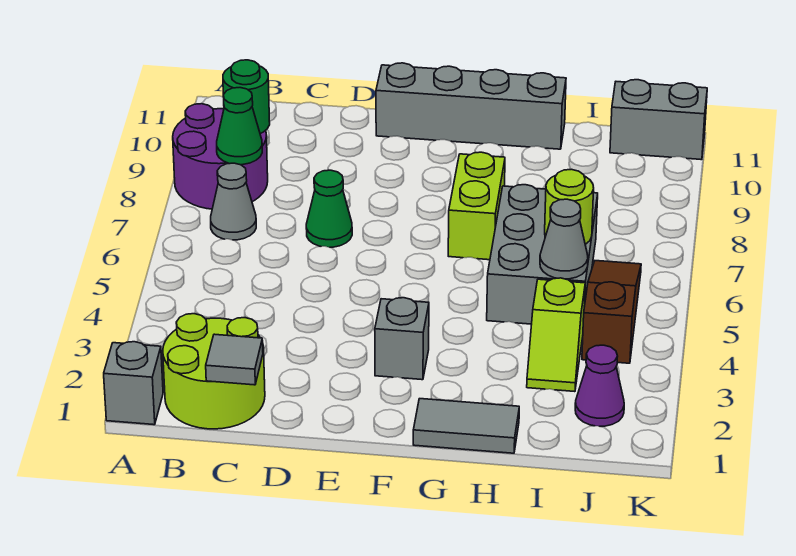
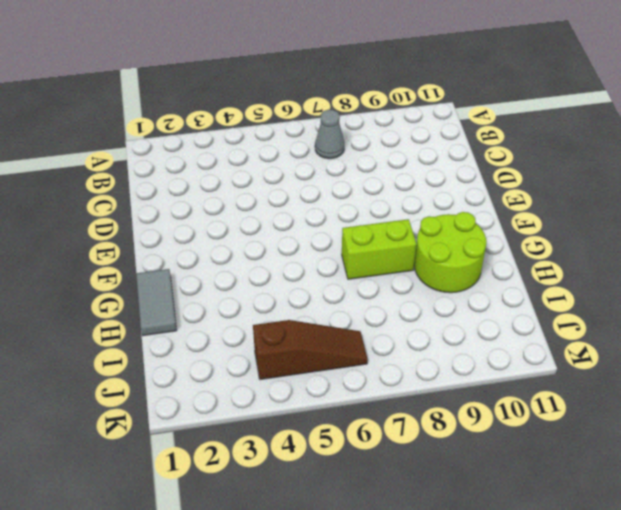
lime 2x2 round brick [414,212,486,293] -> lime 2x2 round brick moved to [163,314,265,429]
none -> grey 1x1 brick [104,342,163,425]
none -> purple 2x2 round brick [173,104,268,209]
none -> green 1x1 cone [306,170,352,247]

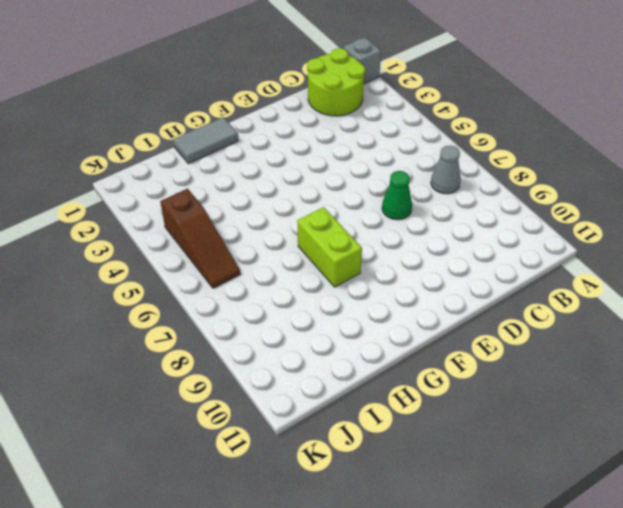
none -> purple 2x2 round brick [173,104,268,209]
none -> grey 1x4 brick [376,63,566,149]
none -> grey 1x1 brick [375,298,429,380]

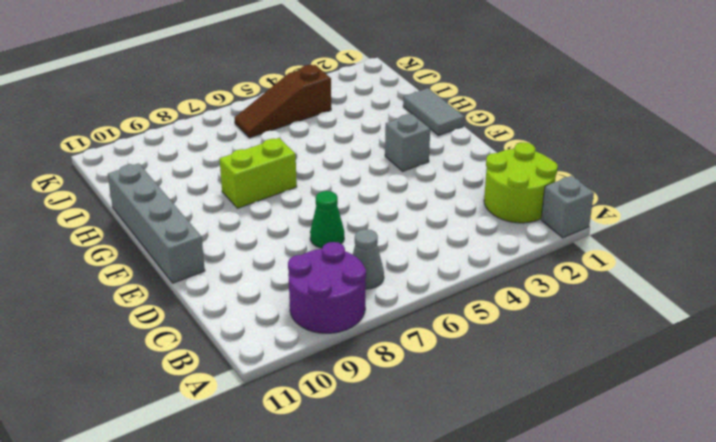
none -> grey 2x3 brick [487,185,598,324]
none -> lime 1x2 slope [527,278,585,392]
none -> purple 1x1 cone [575,345,624,426]

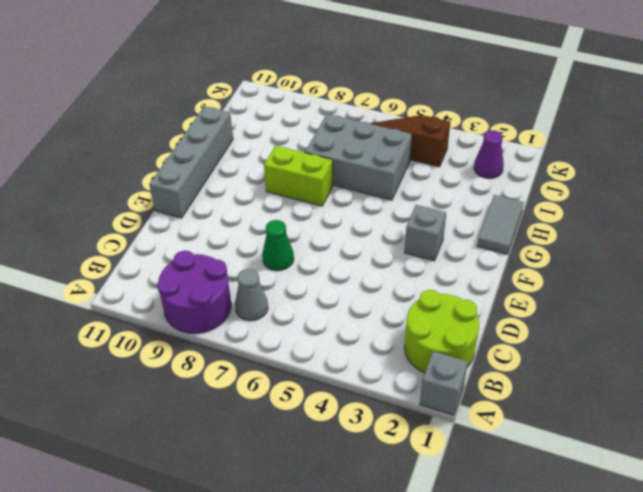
none -> lime 1x2 slope [527,278,585,392]
none -> grey 1x2 brick [610,80,707,160]
none -> green 1x1 cone [217,88,262,165]

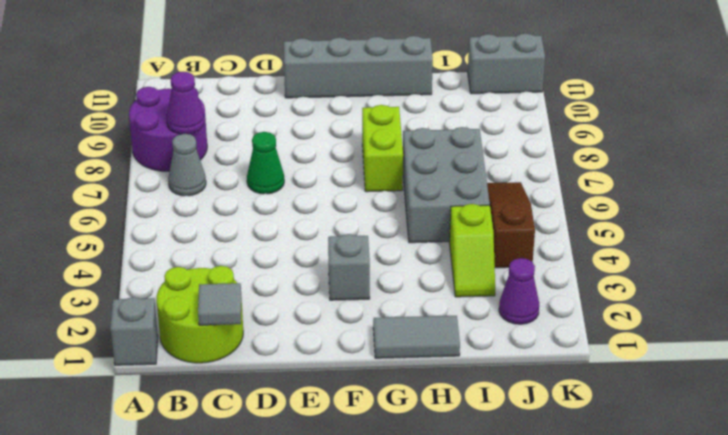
purple 1x1 cone [167,72,204,134] -> green 1x1 cone [217,88,262,165]
none -> green 1x1 round brick [223,60,270,133]
none -> grey 1x1 cone [540,199,588,279]
none -> lime 1x1 round brick [545,169,594,244]

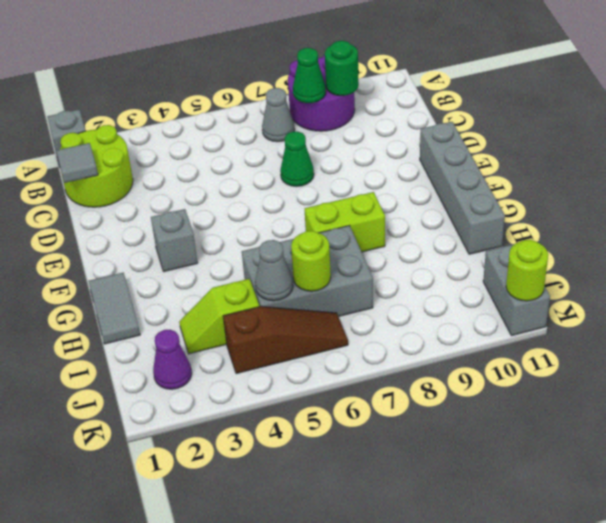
lime 1x1 round brick [506,240,548,301] -> none

